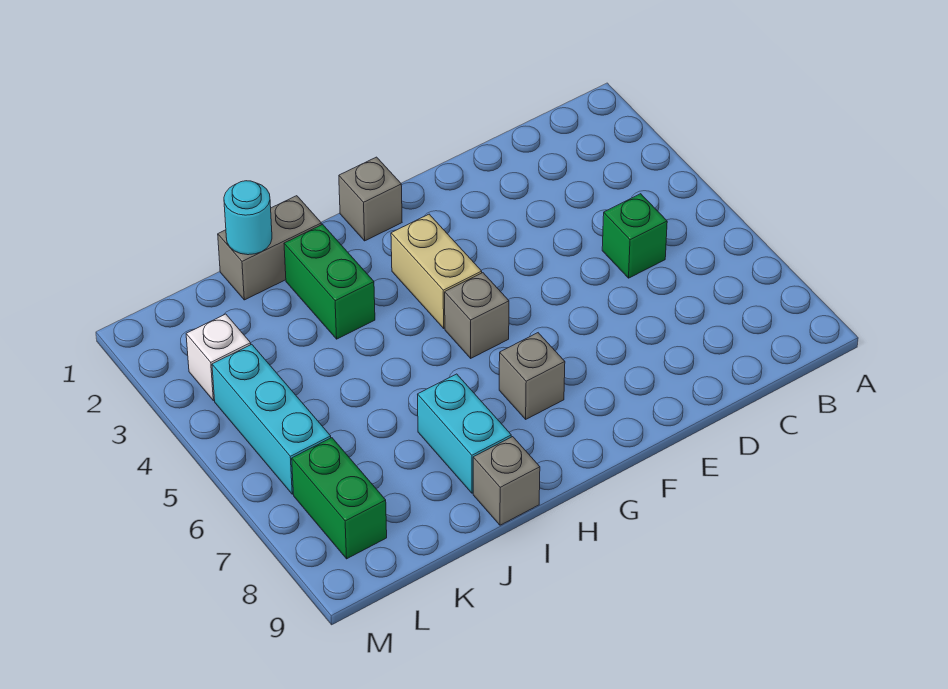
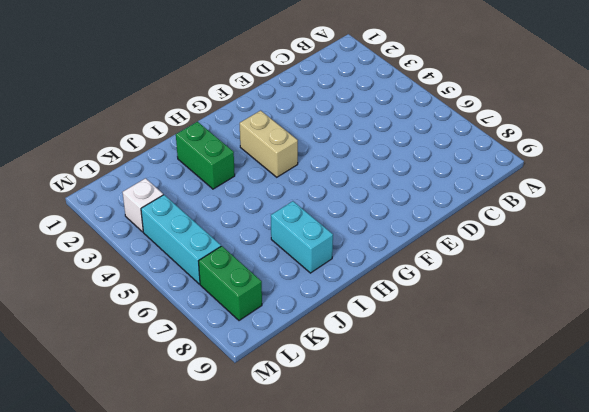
none -> green 1x1 brick [602,194,667,278]
none -> grey 1x1 brick [339,157,402,241]
none -> grey 1x1 brick [445,273,509,358]

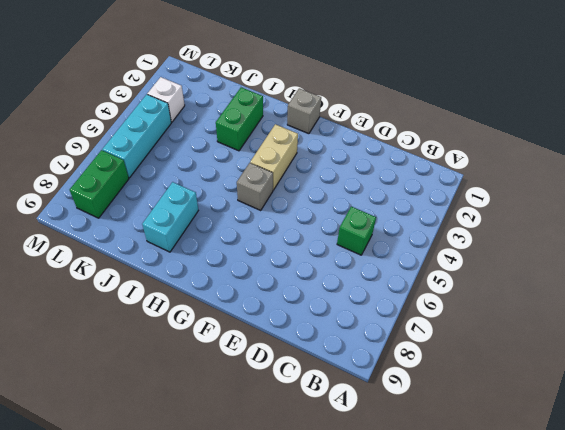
none -> grey 1x1 brick [499,333,565,419]
none -> grey 1x2 brick [218,196,322,300]
none -> grey 1x1 brick [473,437,540,525]

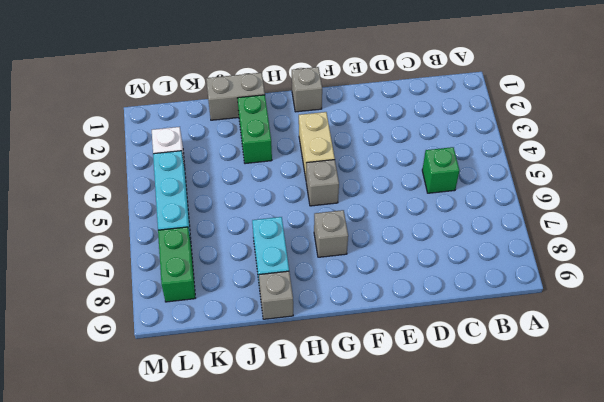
none -> cyan 1x1 round brick [224,181,272,255]

